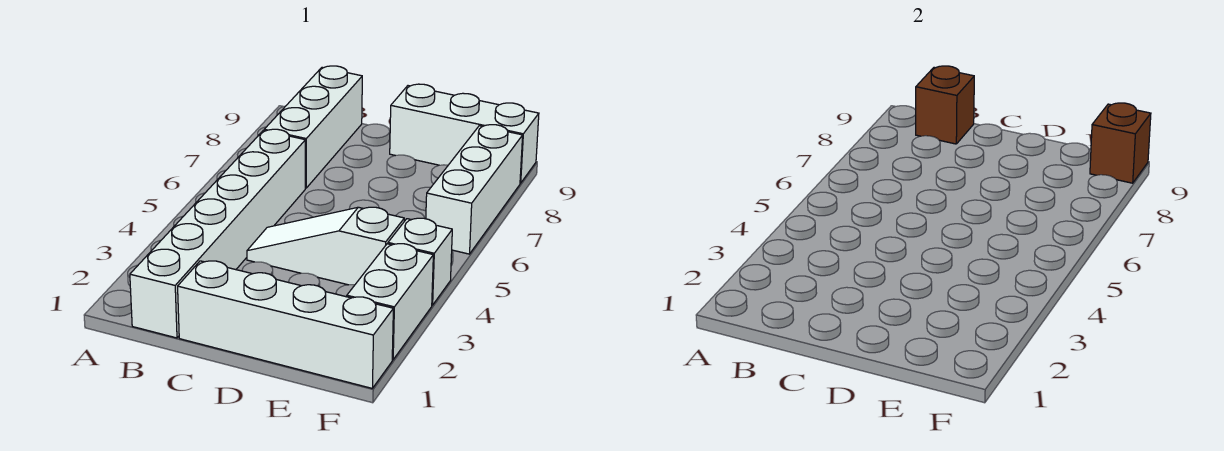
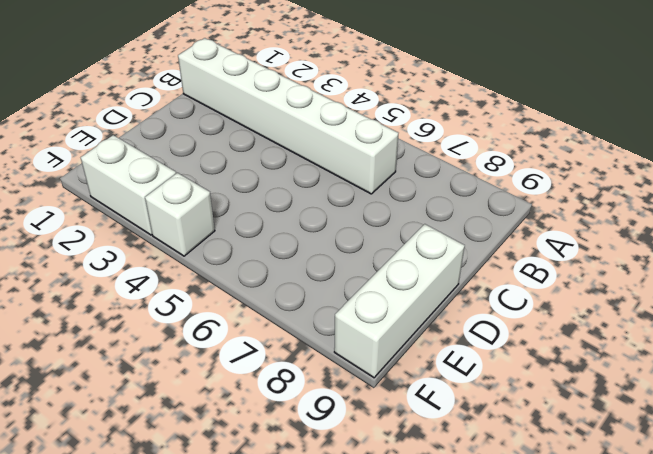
none -> white 1x3 brick [264,66,362,188]
none -> white 1x4 brick [178,261,393,388]

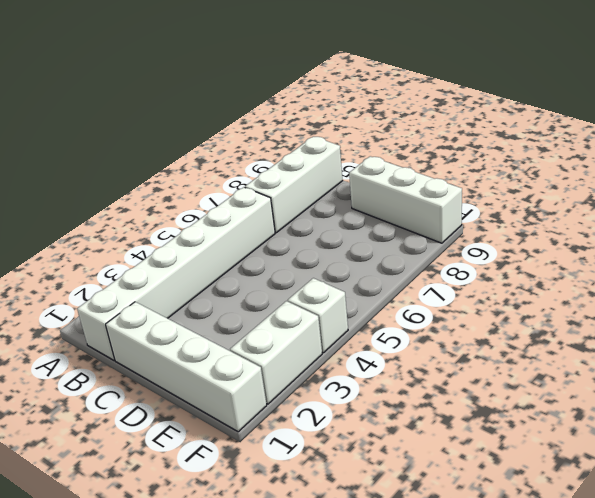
none -> white 1x3 slope [247,207,404,285]
none -> white 1x3 brick [426,125,523,254]

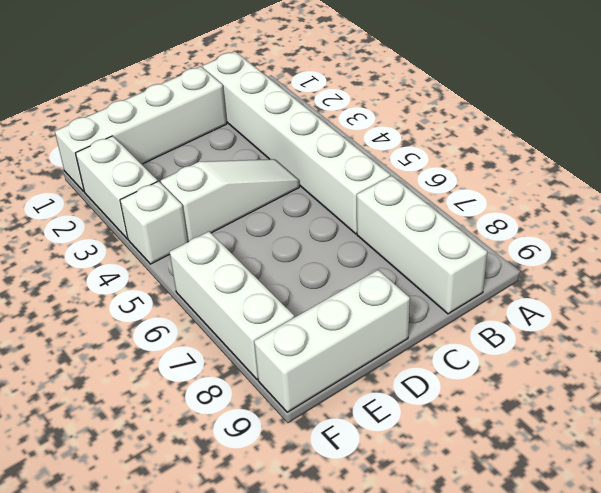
none -> brown 1x1 brick [916,66,974,144]
none -> brown 1x1 brick [1090,103,1151,183]

